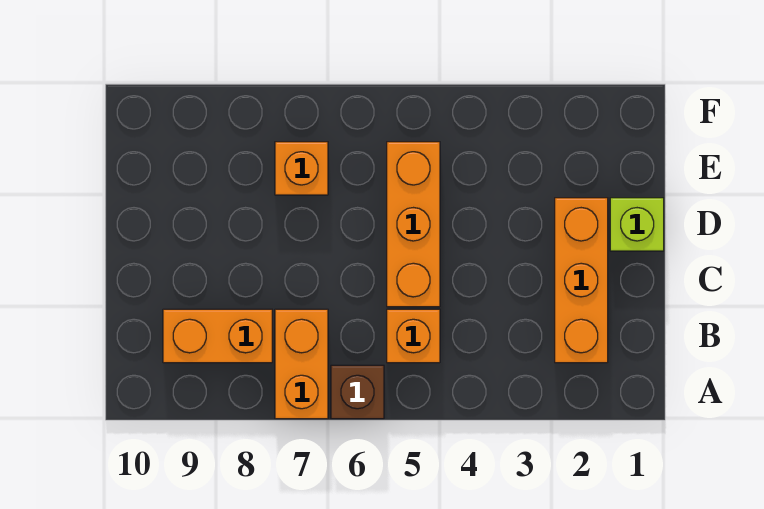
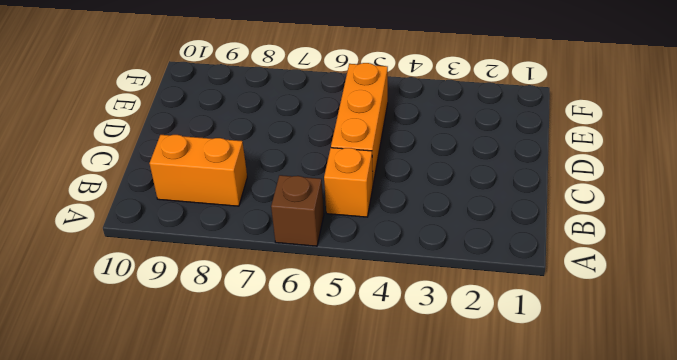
none -> orange 1x2 brick [275,309,328,419]
none -> orange 1x3 brick [555,198,608,363]

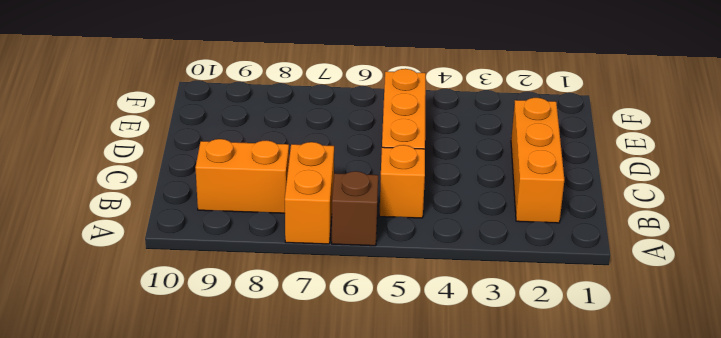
none -> lime 1x1 brick [610,198,664,251]
none -> orange 1x1 brick [275,142,328,195]

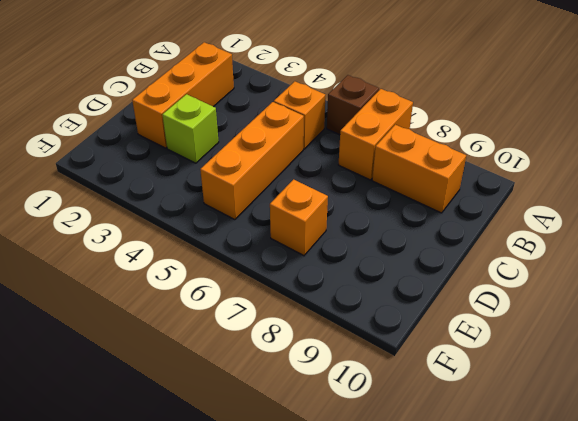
lime 1x1 brick [162,94,219,163] -> lime 1x1 brick moved to [610,198,664,251]

